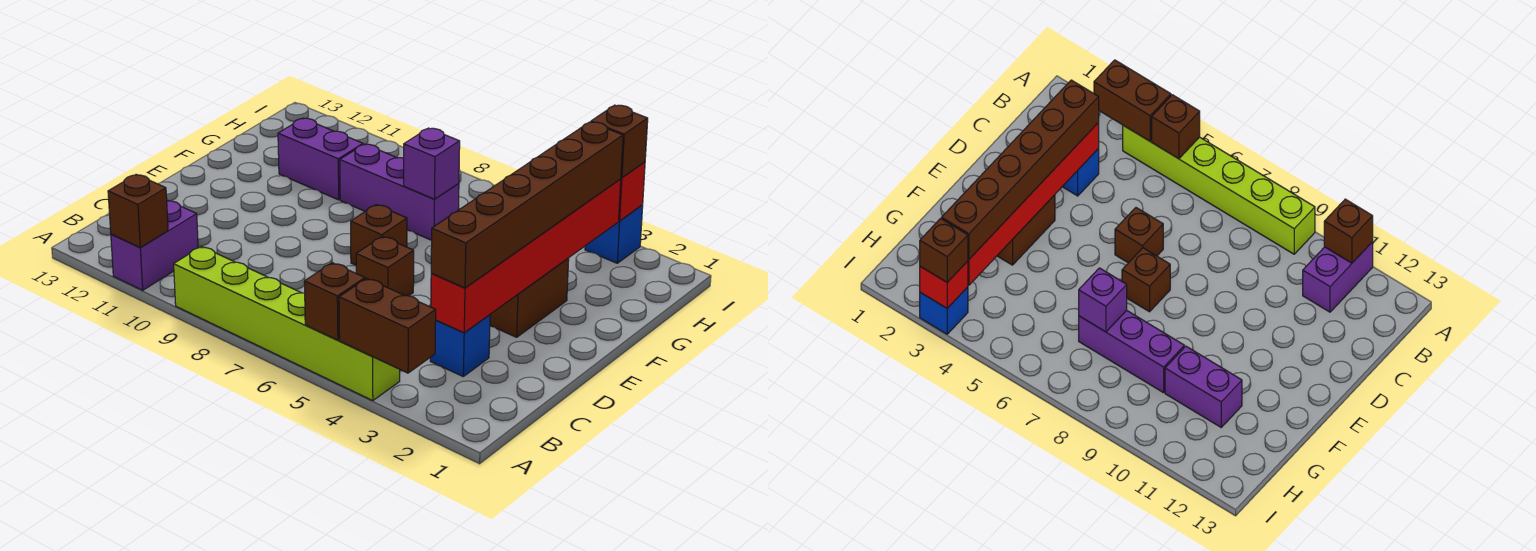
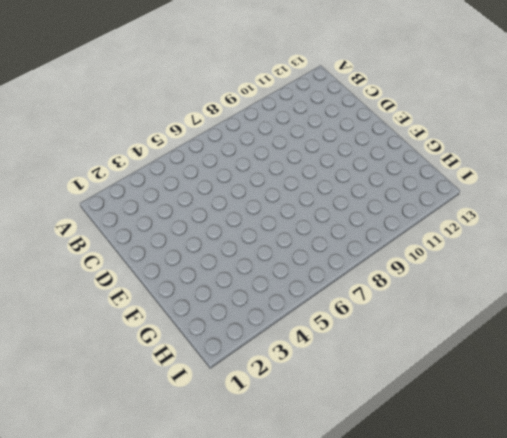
none -> lime 1x6 brick [174,247,400,401]
none -> purple 1x2 brick [111,200,198,290]
none -> blue 1x1 brick [430,315,490,376]

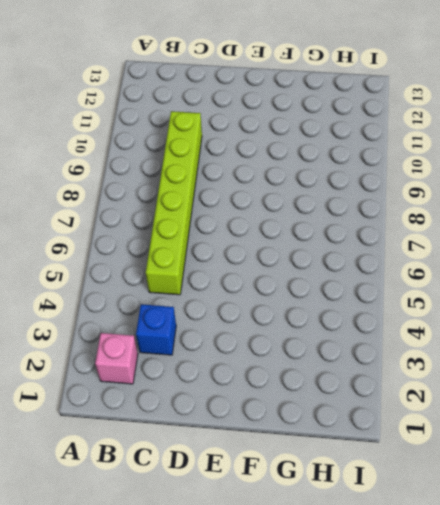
pink 1x1 brick [95,333,138,384] -> none
lime 1x6 brick [146,111,202,295] -> lime 1x6 brick moved to [174,247,400,401]
none -> purple 1x2 brick [111,200,198,290]
none -> brown 1x1 brick [356,237,414,296]
none -> brown 1x2 brick [490,259,569,337]

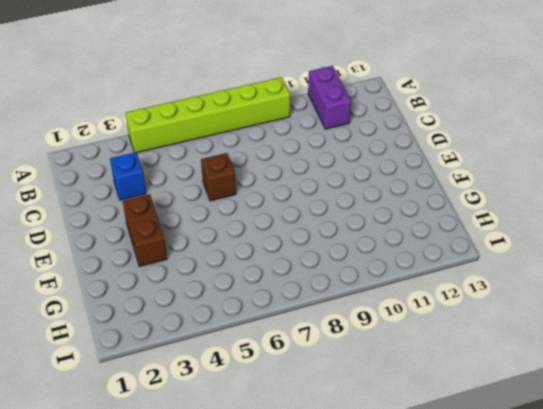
none -> brown 1x1 brick [351,205,407,265]
none -> purple 1x3 brick [340,144,459,240]
none -> purple 1x2 brick [278,118,363,200]

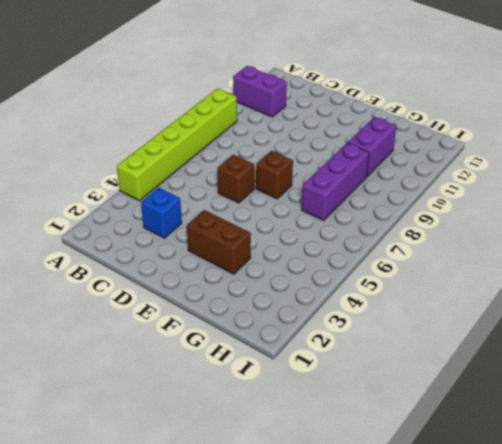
none -> blue 1x1 brick [585,205,643,263]
none -> brown 1x2 brick [339,278,436,373]
none -> brown 1x1 brick [304,263,365,340]

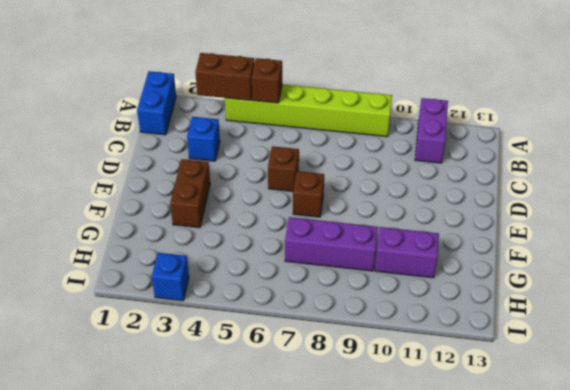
blue 1x2 brick [137,71,176,135] -> none
none -> brown 1x1 brick [108,174,168,248]
none -> red 1x6 brick [431,179,621,333]
none -> purple 1x1 brick [404,128,460,199]

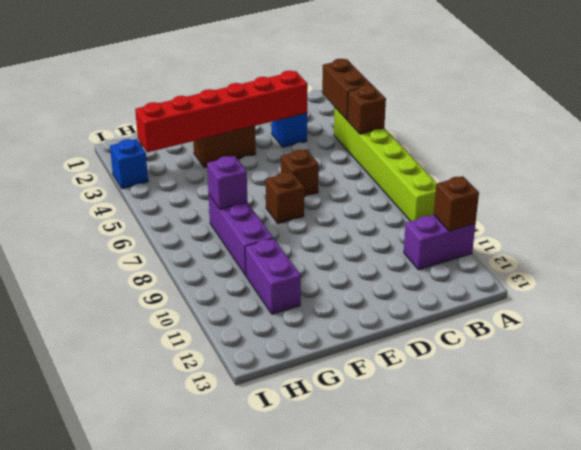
none -> red 1x1 brick [619,162,645,221]
none -> brown 1x6 brick [431,122,623,288]
none -> brown 1x1 brick [591,105,648,178]

